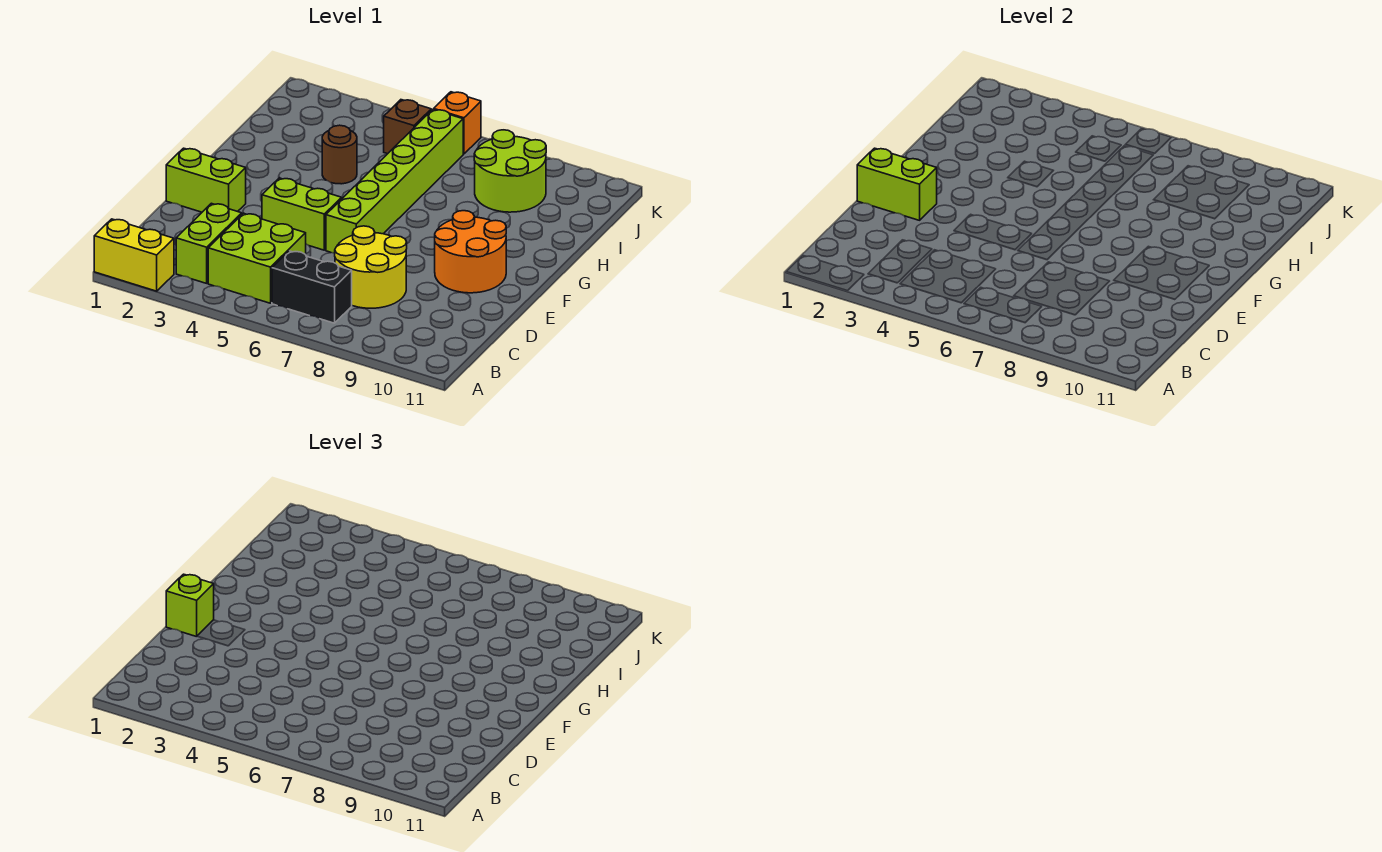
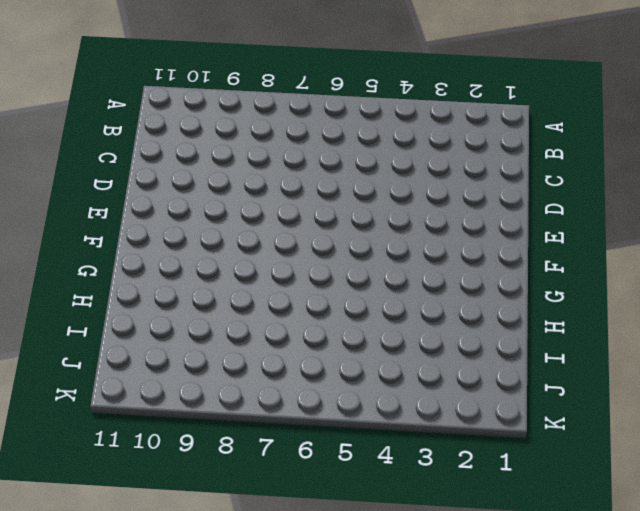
none -> yellow 1x2 brick [94,219,174,291]
none -> lime 1x2 brick [176,203,242,283]
none -> lime 2x2 brick [208,213,306,303]

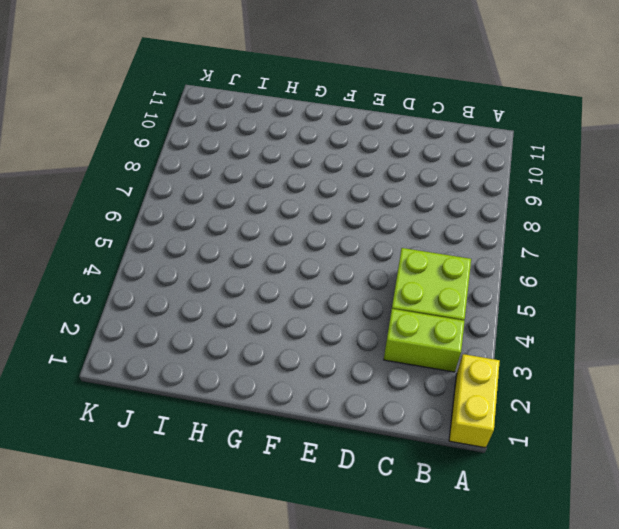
none -> black 1x2 brick [272,251,352,323]
none -> yellow 2x2 round brick [335,226,407,308]
none -> lime 1x2 brick [166,148,246,212]

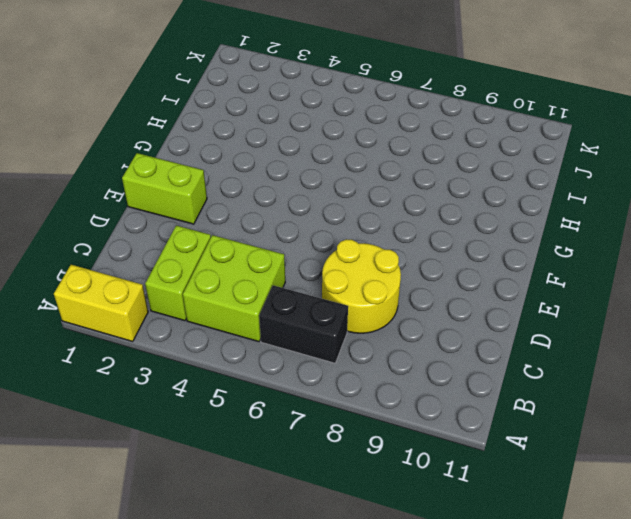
none -> lime 1x2 brick [262,178,342,250]
none -> lime 1x6 brick [326,109,463,253]
none -> orange 2x2 round brick [435,211,506,293]

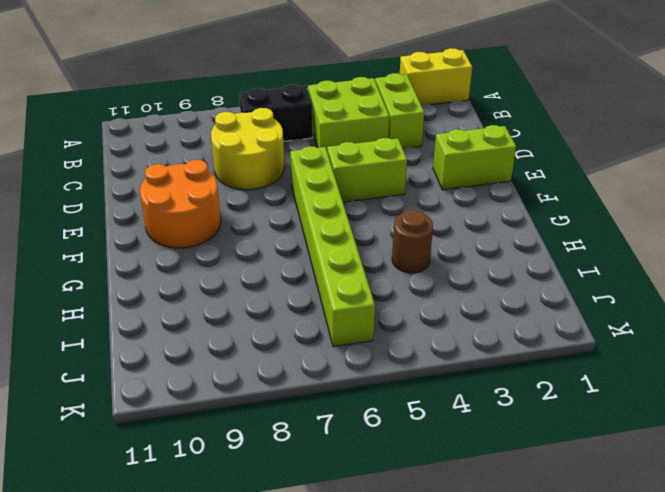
none -> lime 2x2 round brick [474,130,546,212]
none -> brown 1x1 brick [384,100,431,154]
none -> orange 1x1 brick [434,92,481,154]

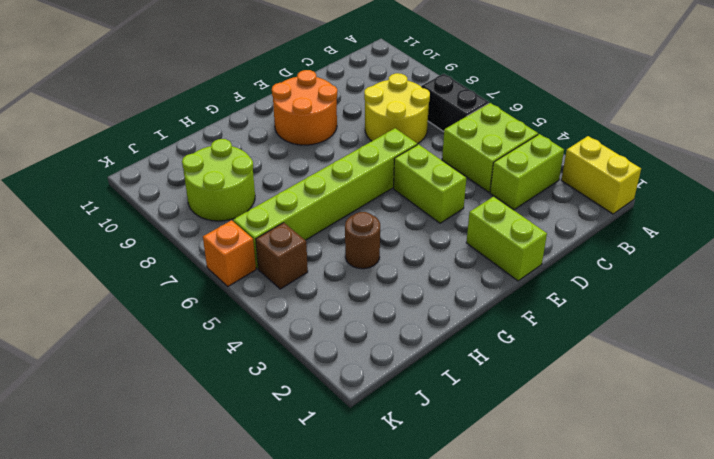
none -> lime 1x2 brick [857,148,937,220]
none -> lime 1x1 brick [166,574,214,637]

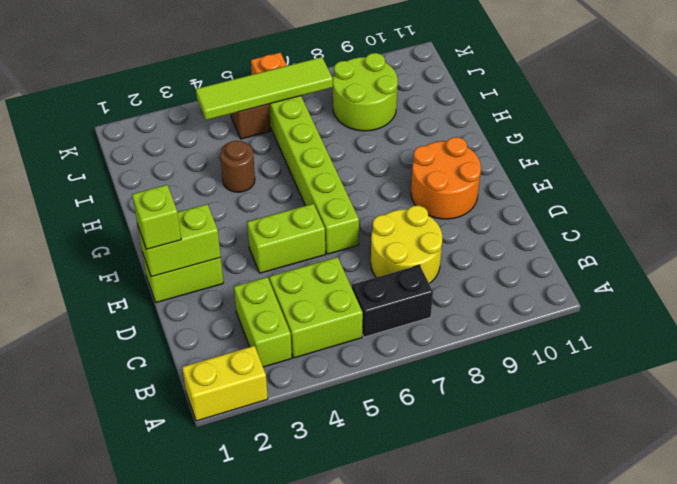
lime 1x4 tile [196,57,333,120] -> none

